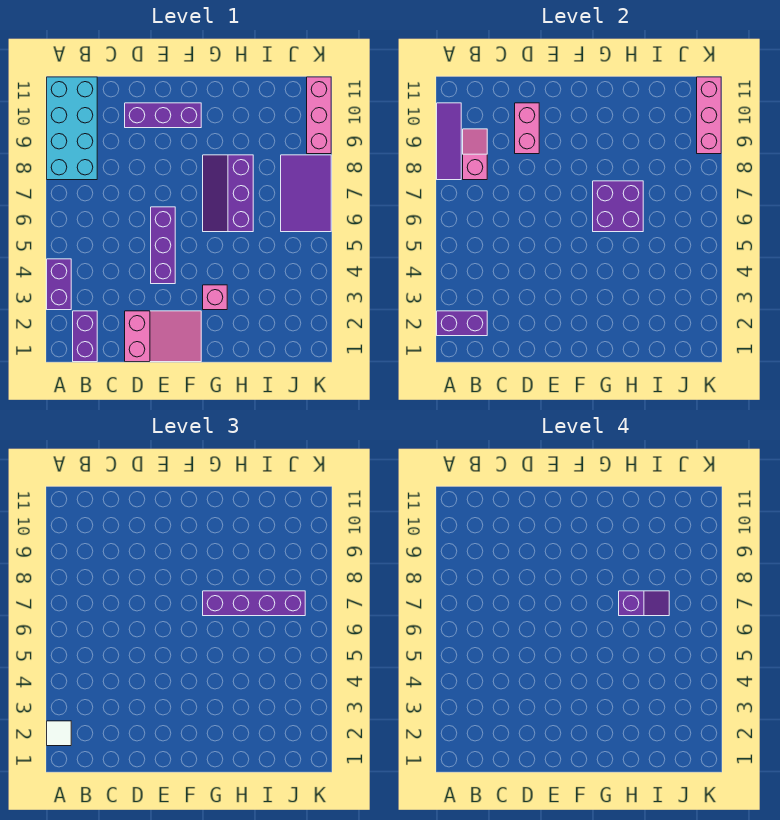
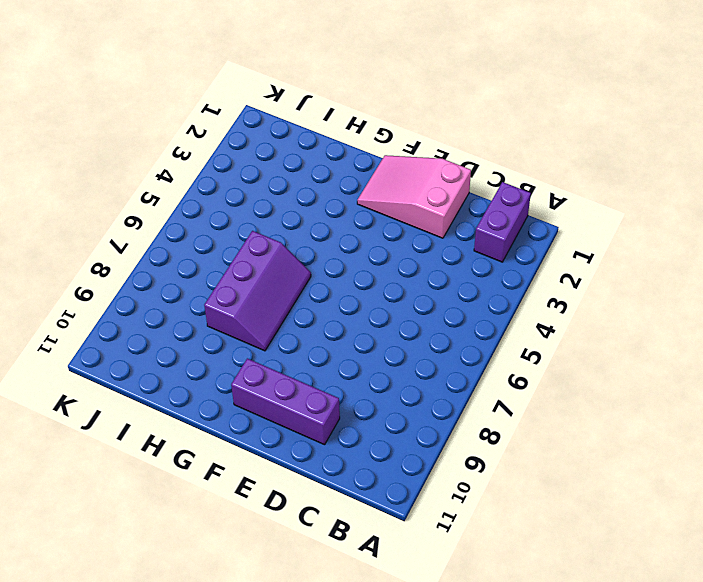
none -> purple 1x2 brick [47,259,71,310]
none -> cyan 2x4 brick [47,77,97,180]
none -> purple 1x3 brick [151,207,175,284]

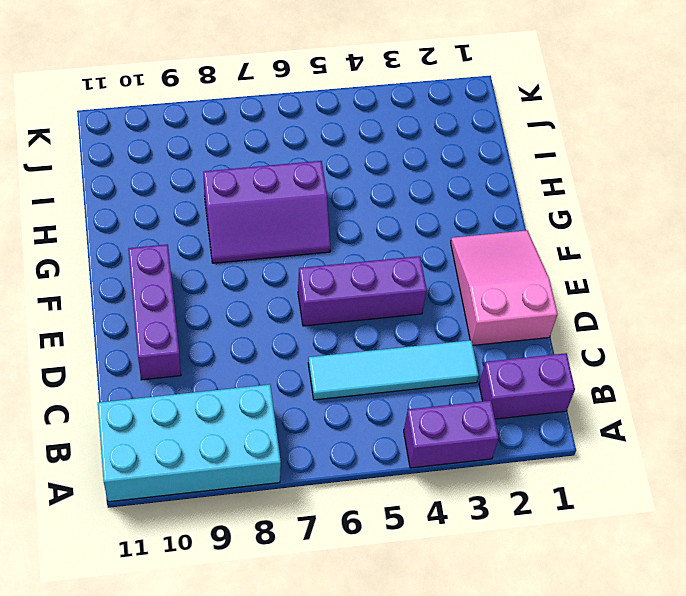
cyan 1x4 tile [308,340,479,400] -> none
none -> pink 1x1 brick [203,285,227,310]
none -> purple 2x3 tile [281,155,331,232]
none -> pink 1x3 brick [307,77,331,154]

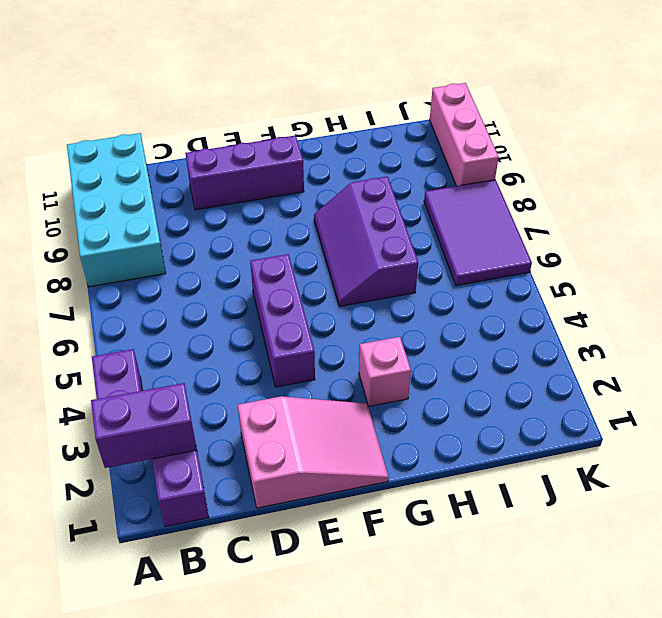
none -> purple 1x3 tile [437,103,461,180]
none -> pink 1x2 slope [463,129,487,180]
none -> pink 1x2 brick [515,103,539,154]

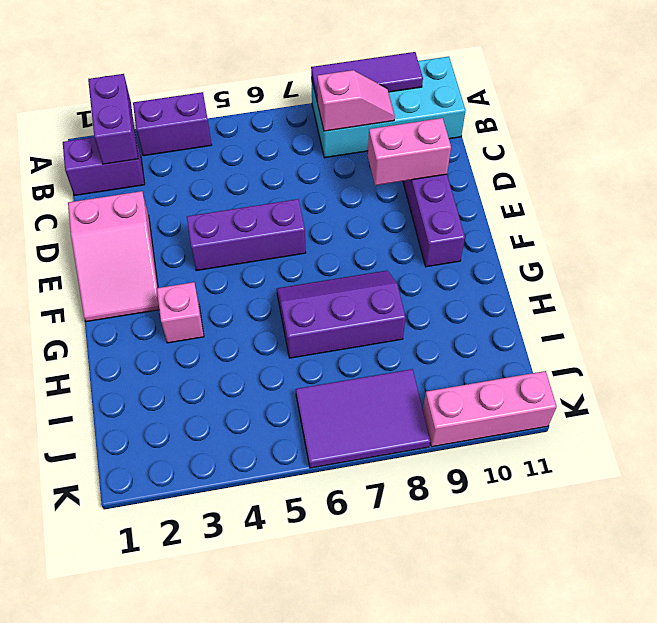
none -> purple 2x2 brick [593,181,643,232]
none -> pink 1x3 brick [697,77,721,154]
none -> white 1x1 tile [47,721,71,746]

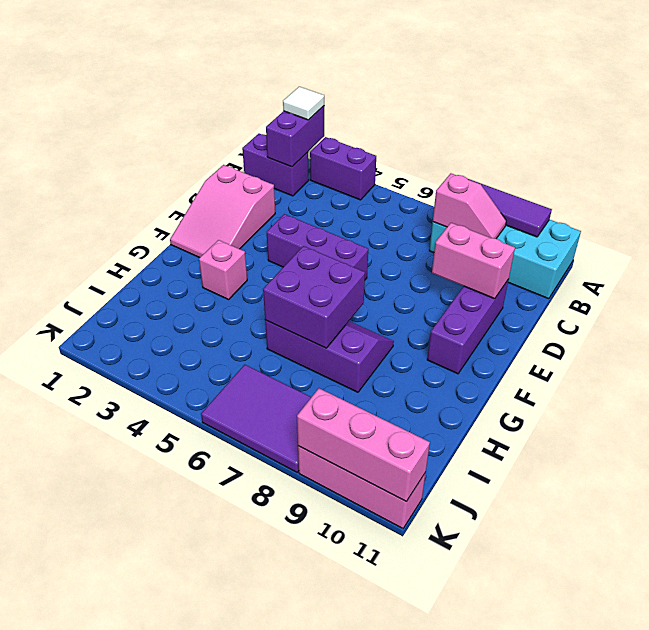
none -> purple 1x4 brick [203,591,305,616]
none -> purple 1x2 slope [619,591,669,616]

